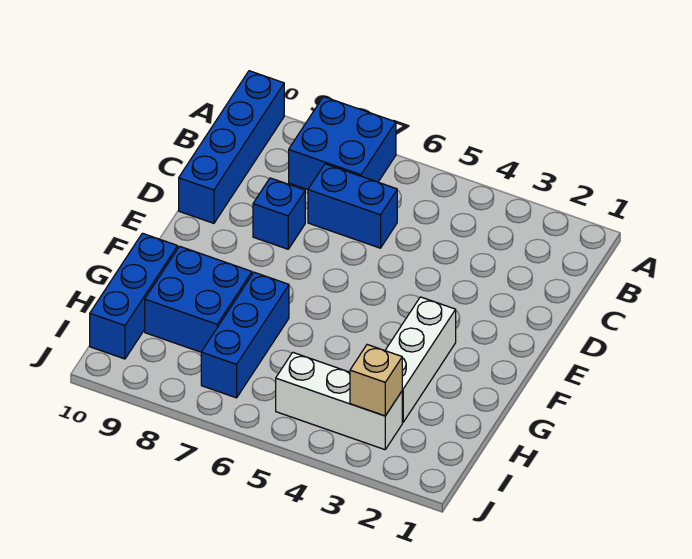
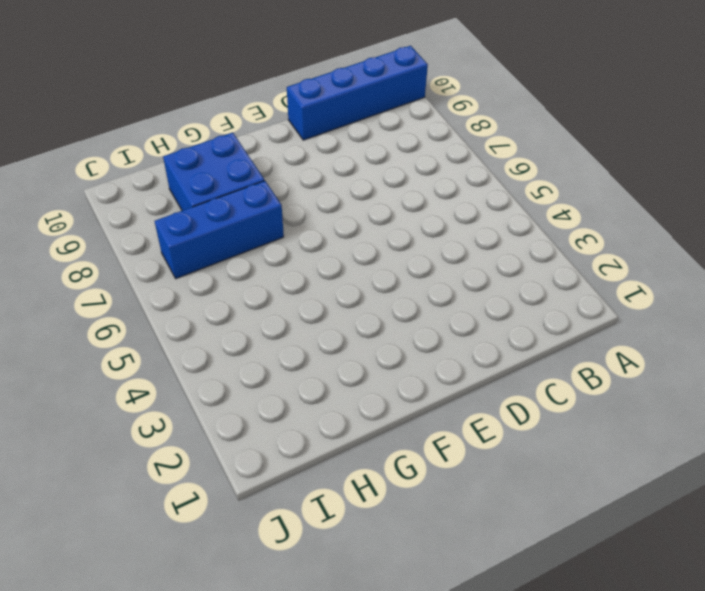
none -> blue 2x2 brick [289,97,396,190]
none -> blue 1x2 brick [308,164,397,248]

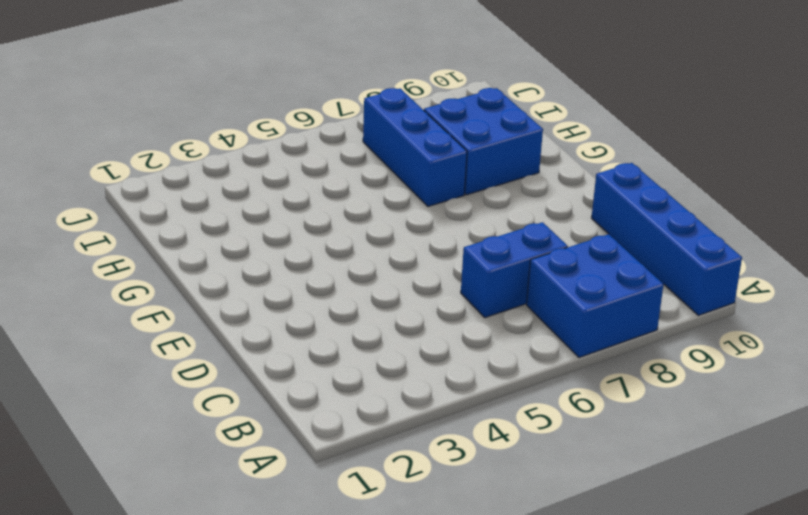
none -> blue 1x1 brick [253,178,305,249]
none -> white 1x3 brick [385,297,456,423]

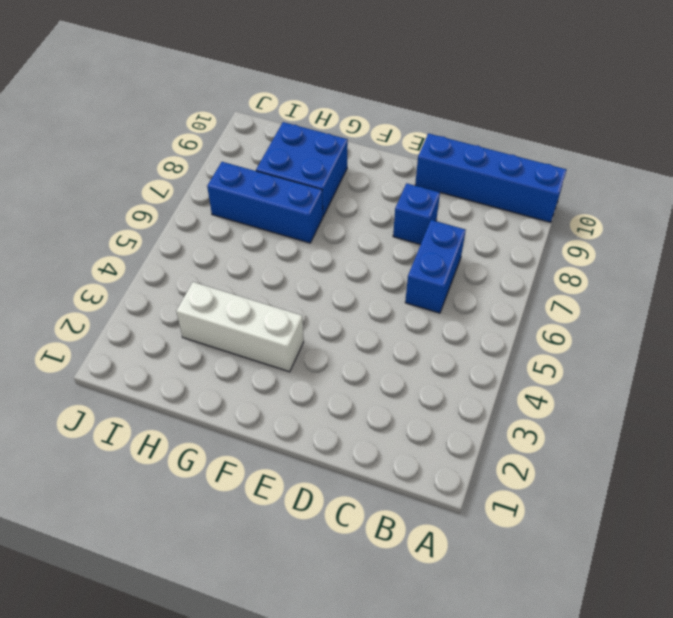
none -> blue 2x2 brick [289,97,396,190]
none -> blue 1x3 brick [90,233,178,359]

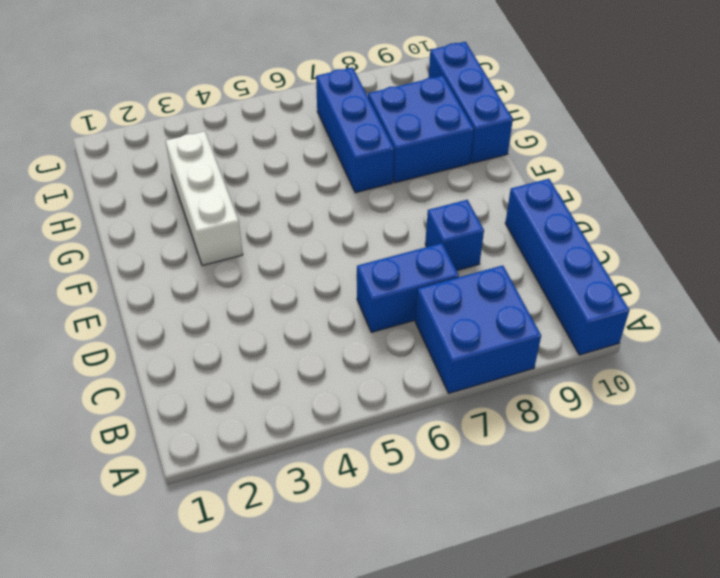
none -> white 1x3 brick [276,353,402,450]
none -> tan 1x1 brick [350,345,402,416]

